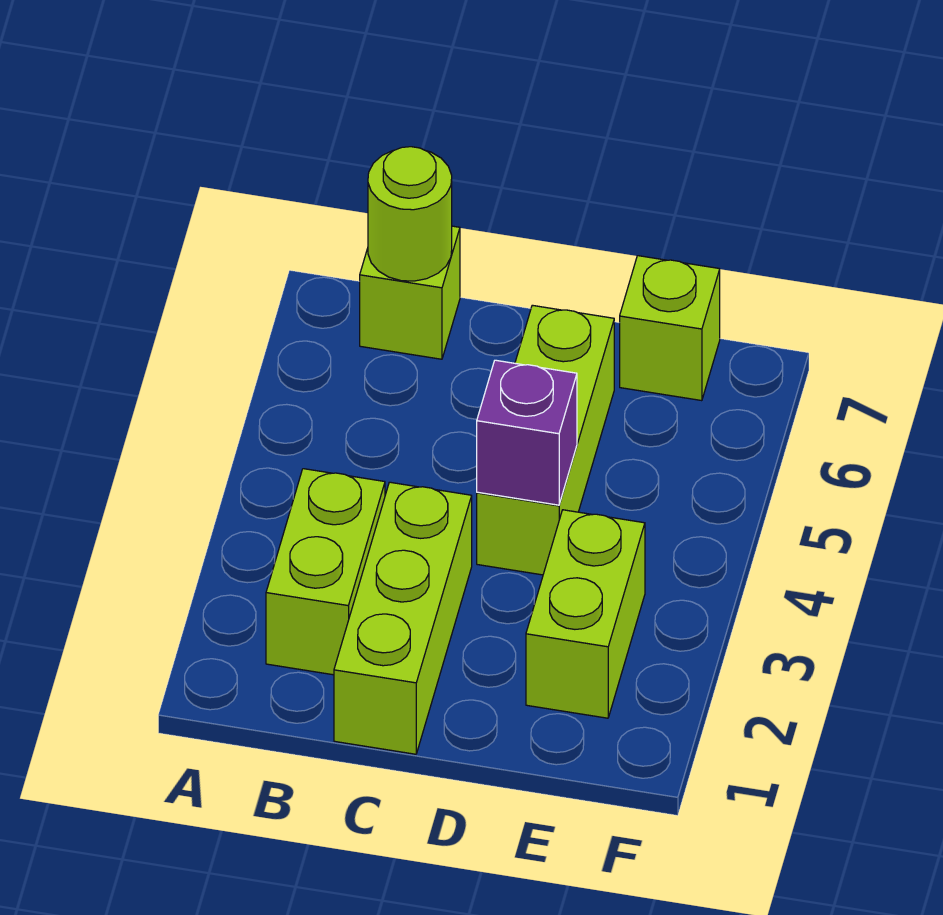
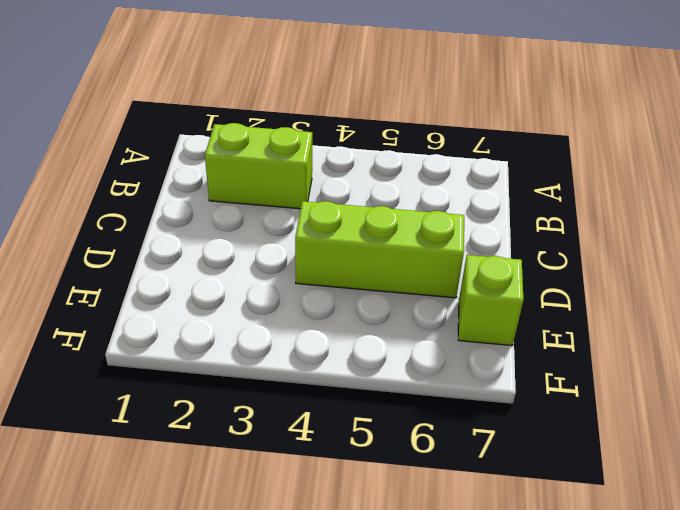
none -> lime 1x1 brick [360,226,460,359]
none -> lime 1x3 brick [334,482,472,754]

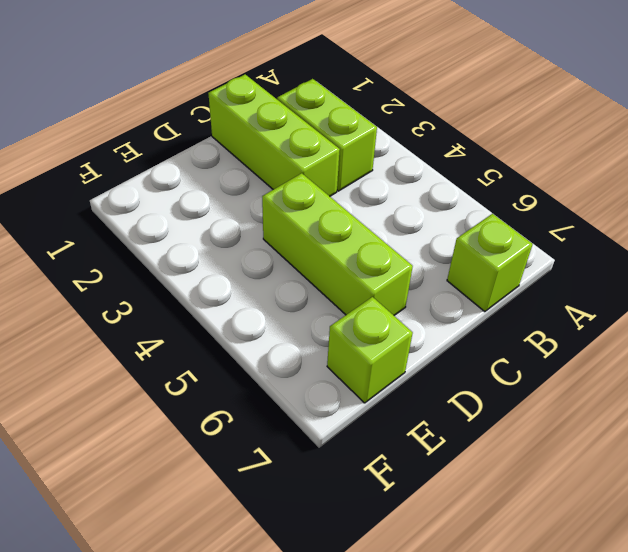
none -> lime 1x2 brick [526,510,645,718]
none -> lime 1x1 round brick [368,147,452,281]

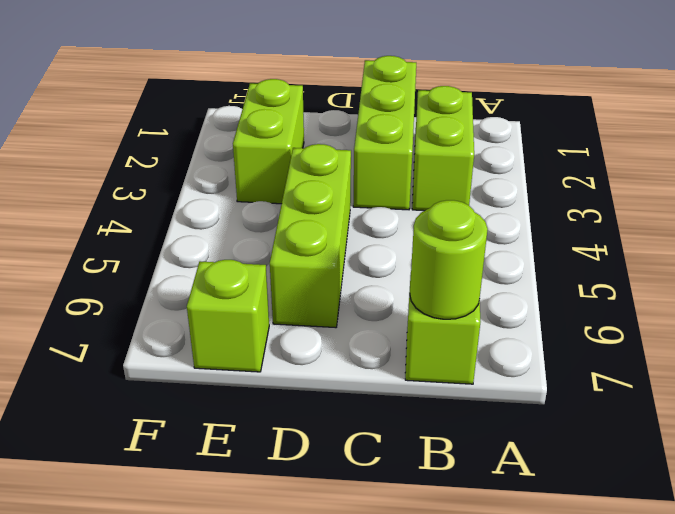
none -> purple 1x1 brick [477,360,577,505]

